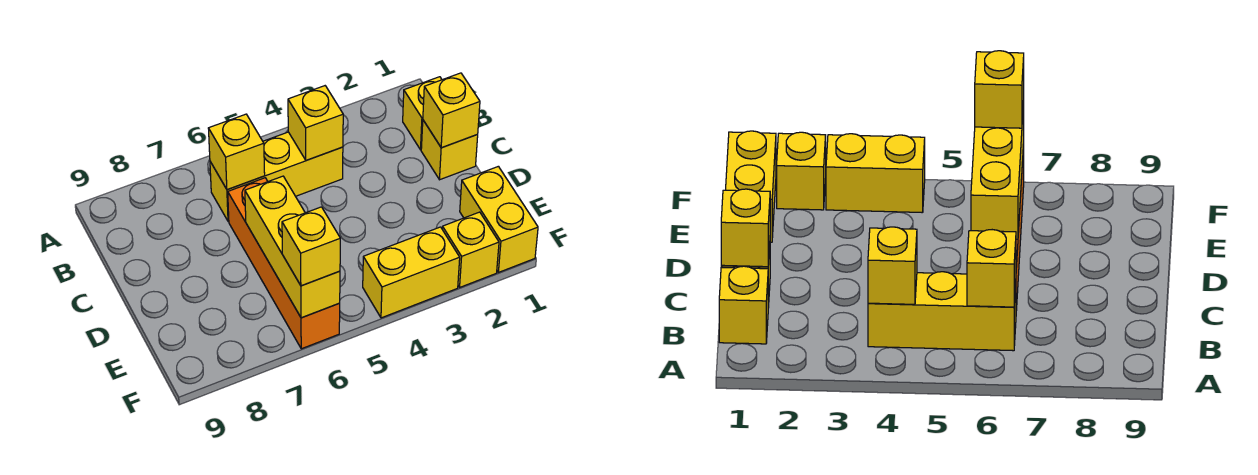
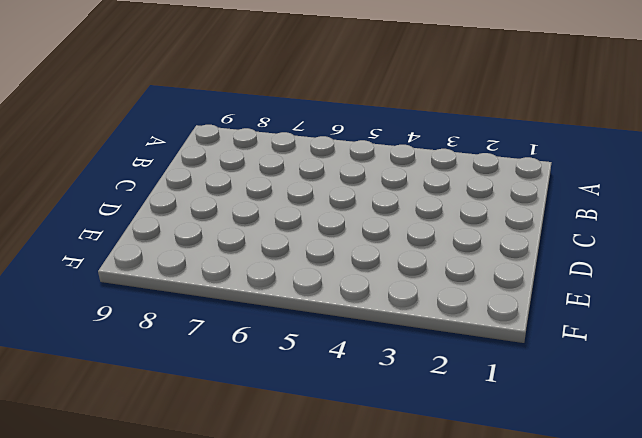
none -> yellow 1x1 brick [403,77,442,150]
none -> yellow 1x3 brick [210,132,343,221]
none -> yellow 1x1 brick [421,120,478,180]

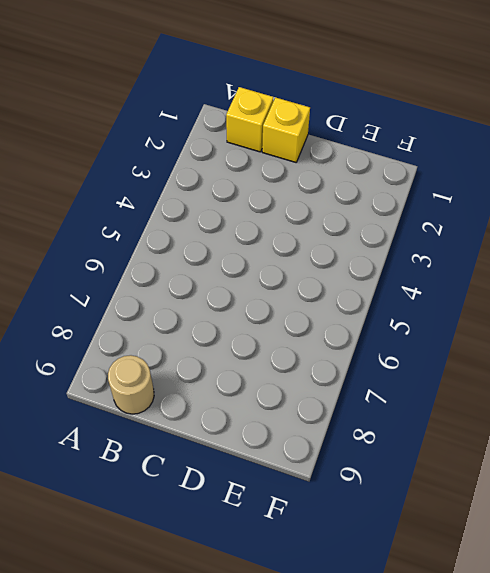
tan 1x1 round brick [108,355,154,414] -> none
none -> yellow 1x3 brick [210,132,343,221]
none -> orange 1x4 brick [228,178,340,349]
none -> yellow 1x2 brick [460,166,538,272]

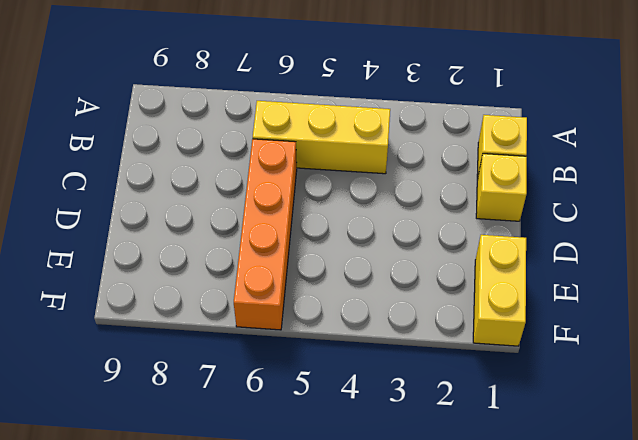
none -> yellow 1x1 brick [442,212,499,287]
none -> yellow 1x2 brick [363,227,460,318]
none -> yellow 1x1 brick [288,86,343,160]

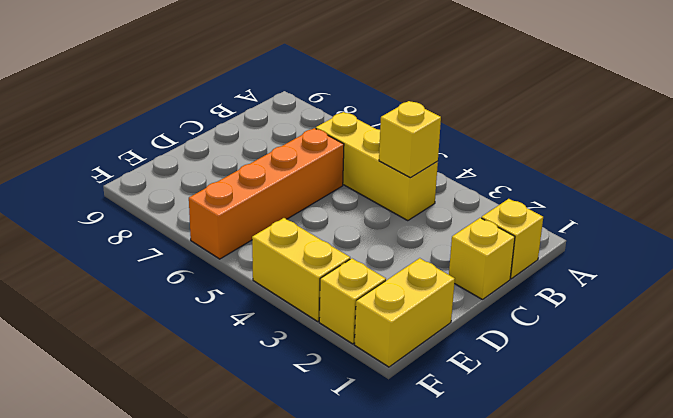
none -> yellow 1x1 brick [208,114,265,190]
none -> yellow 1x1 brick [423,73,480,148]
none -> yellow 1x3 brick [245,176,340,318]

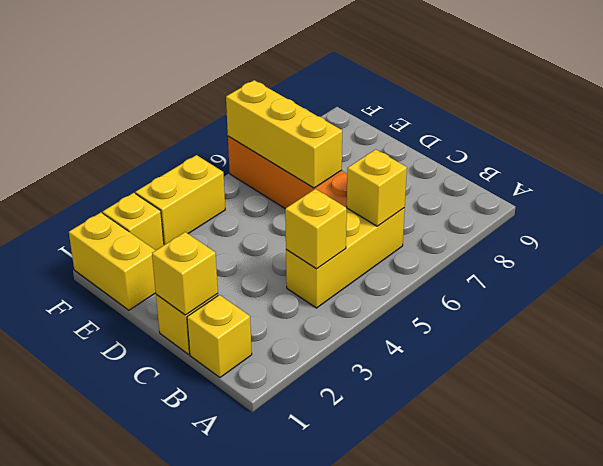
none -> yellow 1x1 brick [282,207,340,286]

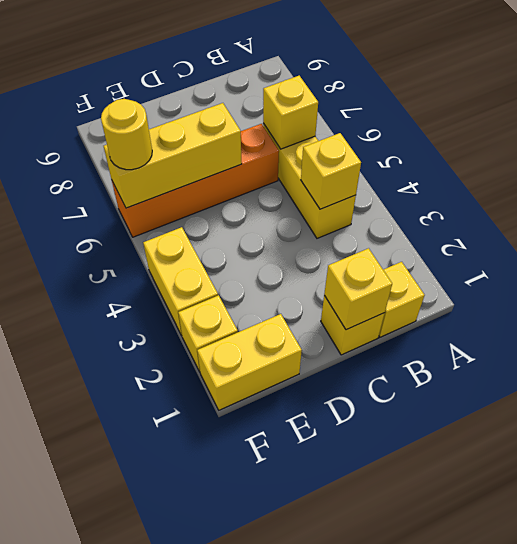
yellow 1x1 round brick [101,99,152,170] -> yellow 1x1 brick [282,207,340,286]

